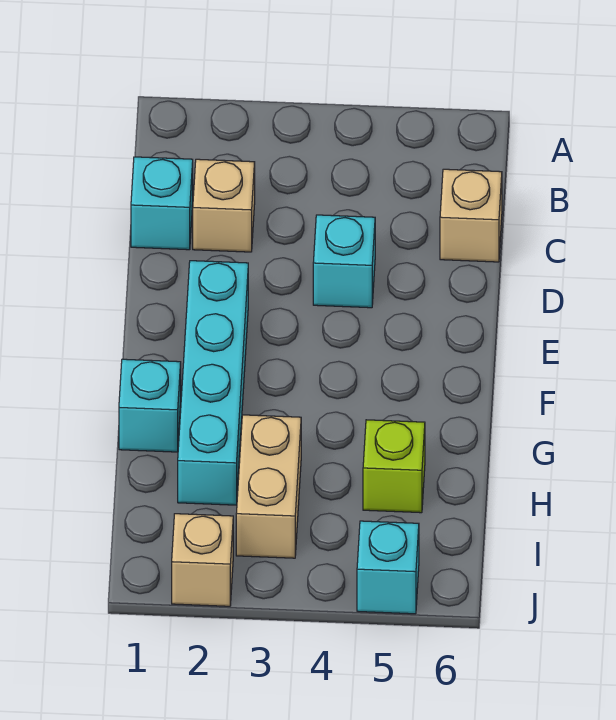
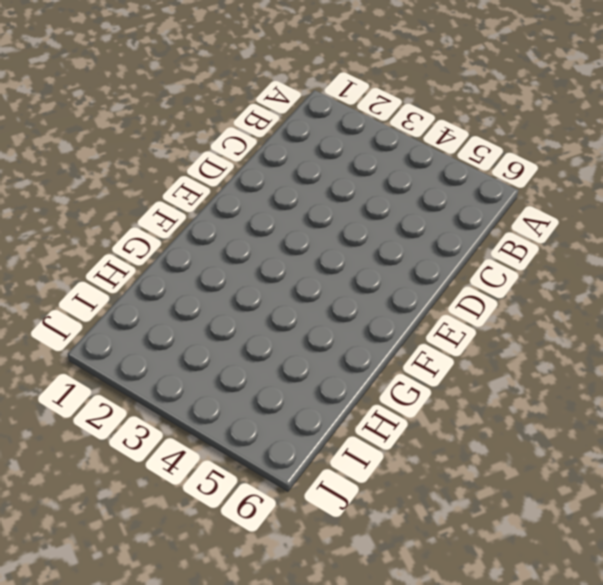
none -> cyan 1x1 brick [131,157,193,250]
none -> tan 1x1 brick [193,159,255,252]

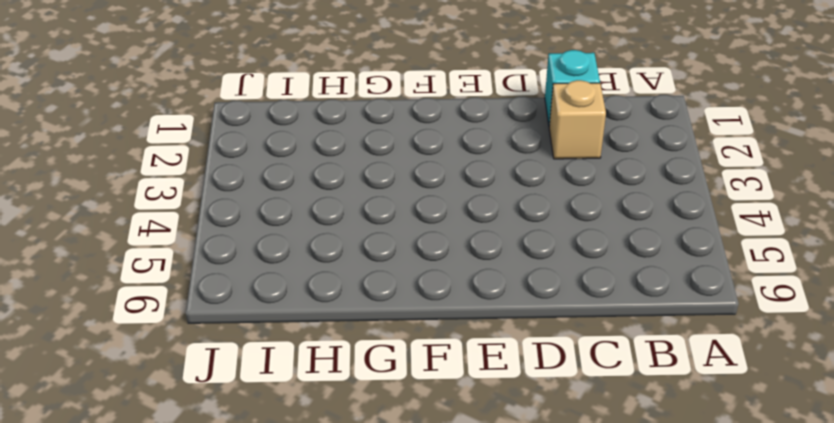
none -> tan 1x1 brick [440,169,502,262]
none -> cyan 1x1 brick [313,215,375,308]

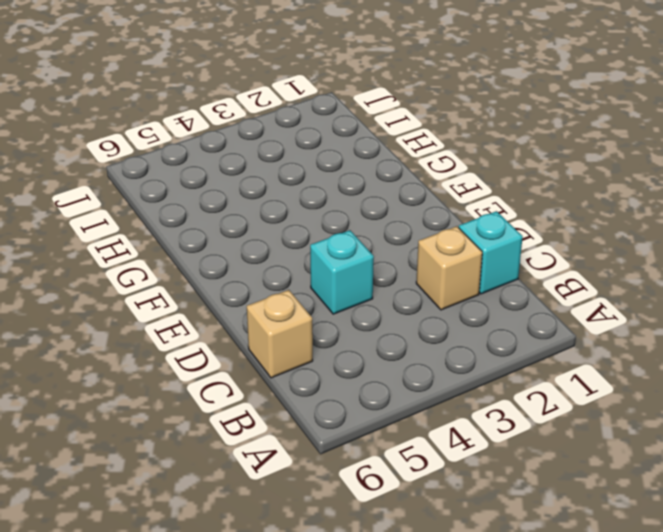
none -> cyan 1x4 brick [178,261,248,505]
none -> cyan 1x1 brick [119,359,181,452]

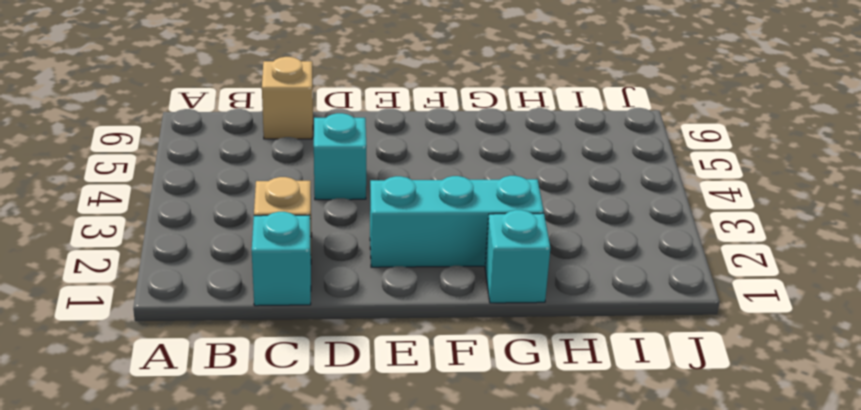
cyan 1x3 brick [370,176,544,267] -> cyan 1x4 brick [178,261,248,505]
none -> tan 1x2 brick [236,415,301,558]
none -> lime 1x1 brick [363,420,425,513]

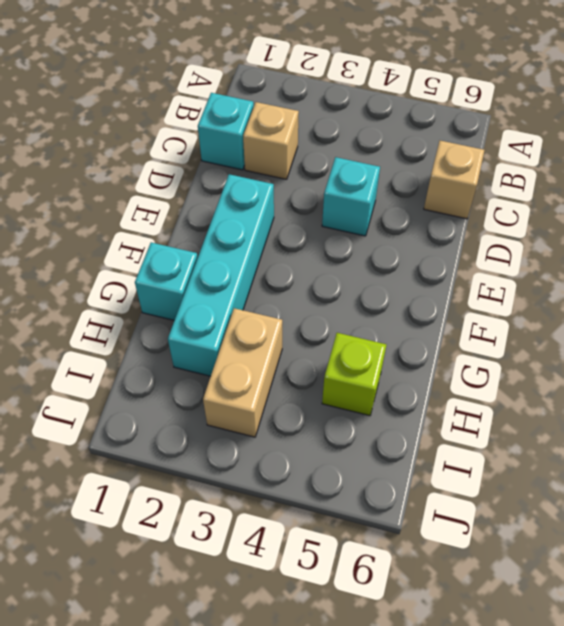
none -> tan 1x1 brick [172,514,233,606]
none -> cyan 1x1 brick [357,521,419,614]

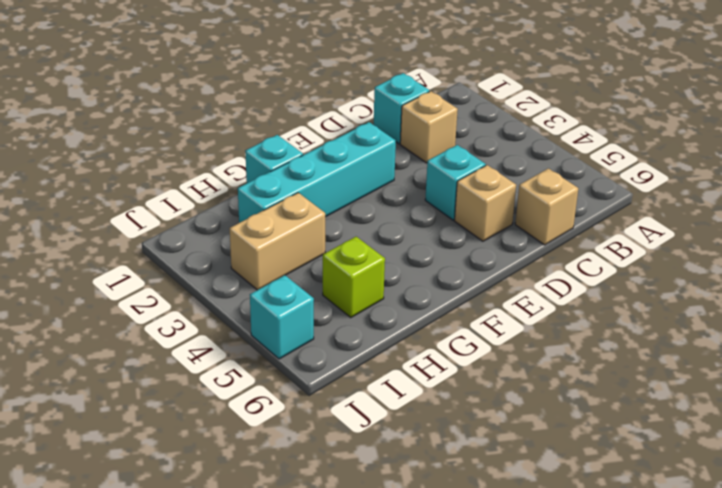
tan 1x1 brick [455,165,516,241] -> tan 1x1 brick moved to [172,514,233,606]

